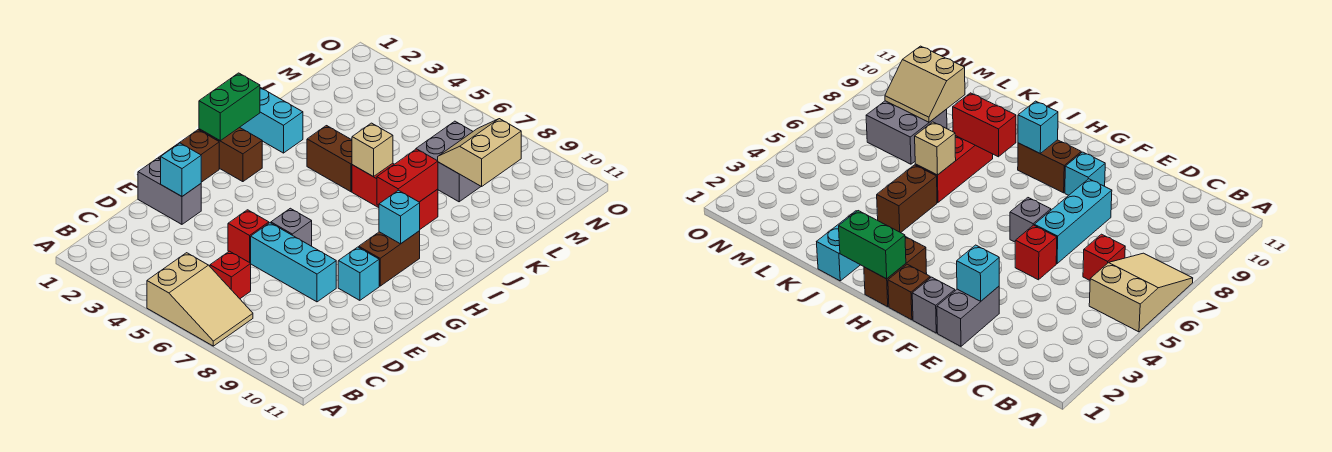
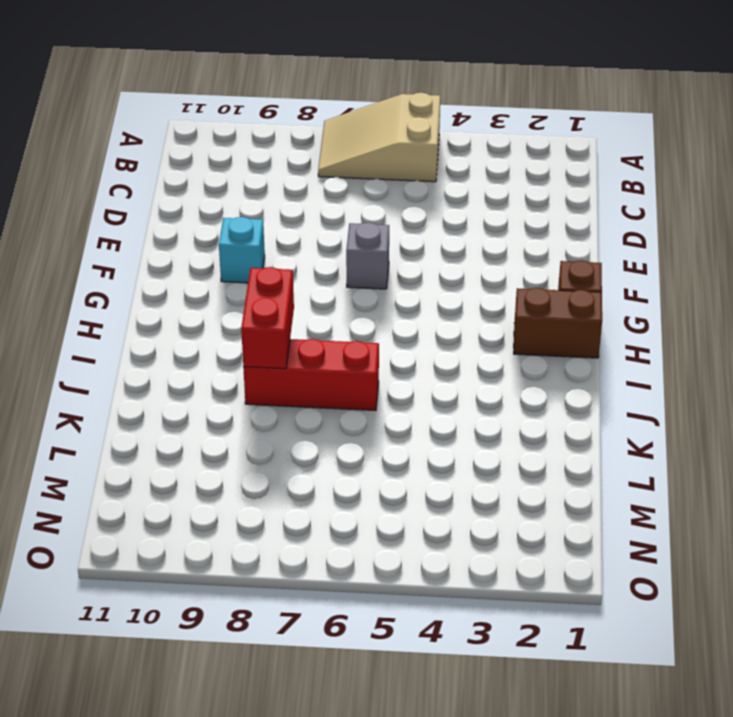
none -> red 1x1 brick [210,251,251,299]
none -> grey 1x2 brick [138,158,201,224]
none -> red 1x1 brick [228,210,269,263]

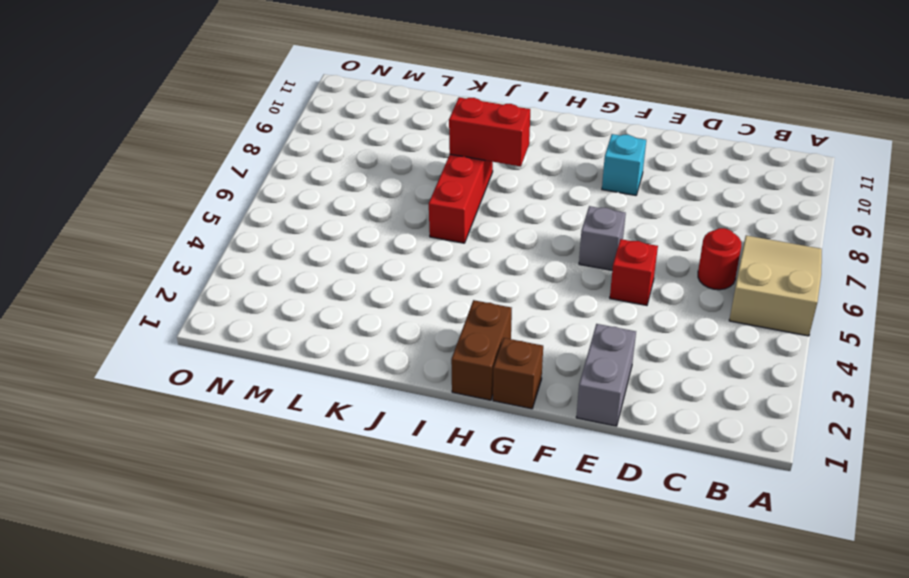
red 1x1 round brick [698,228,741,290] -> red 1x1 brick [210,251,251,299]
none -> cyan 1x3 brick [251,223,336,302]
none -> grey 1x1 brick [912,277,955,333]
none -> brown 1x2 brick [359,231,420,286]

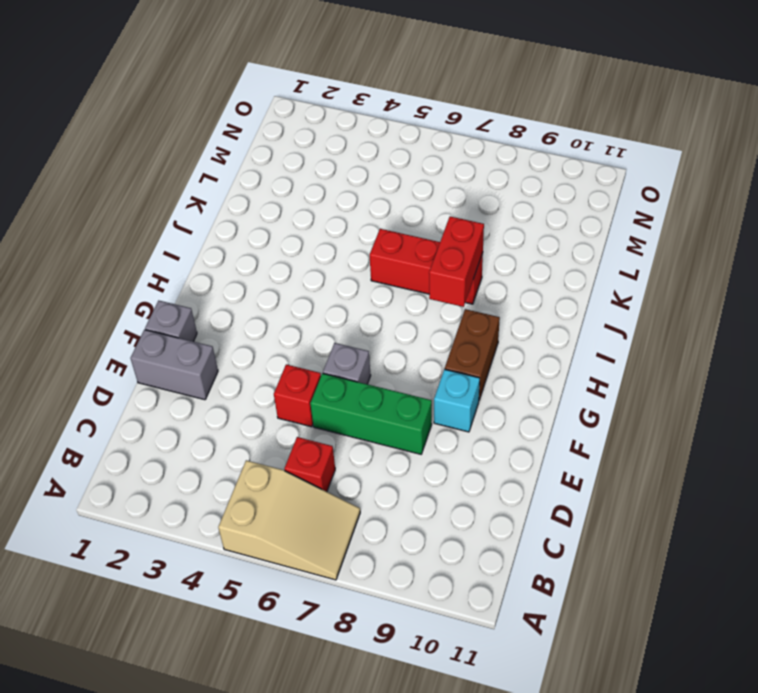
green 1x3 brick [310,373,432,454] -> cyan 1x3 brick [251,223,336,302]
none -> brown 1x1 brick [180,130,219,182]
none -> brown 1x2 brick [199,127,262,182]
none -> cyan 1x2 brick [240,88,303,153]

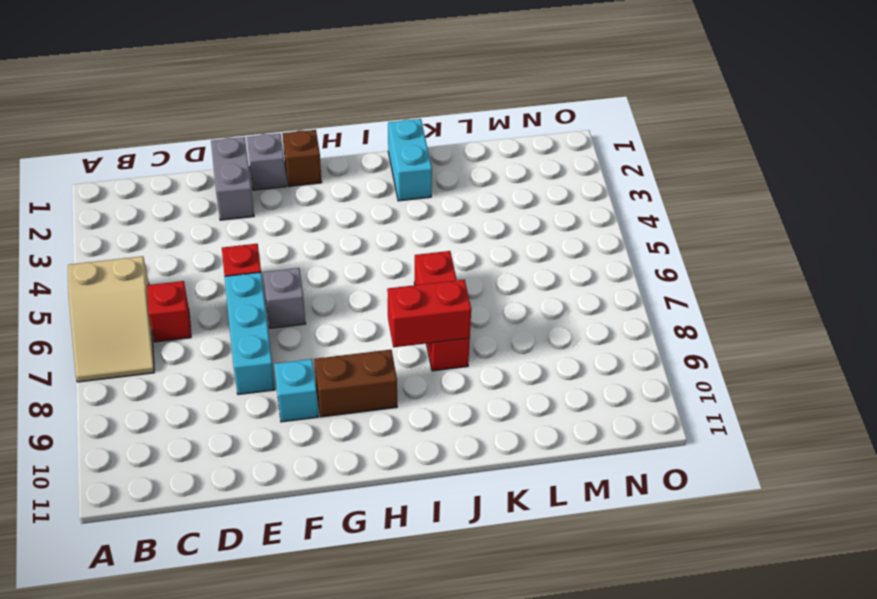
none -> brown 1x2 brick [199,127,262,182]
none -> brown 1x2 brick [307,126,352,192]
none -> grey 2x2 brick [416,121,481,202]

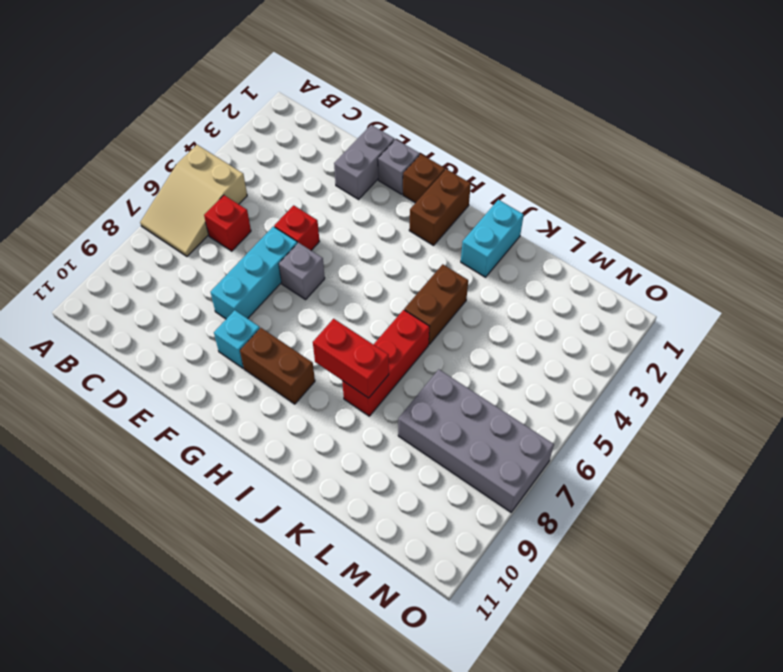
grey 2x4 brick [398,370,554,512] -> grey 2x2 brick [416,121,481,202]
none -> cyan 1x1 brick [161,143,201,196]
none -> green 1x2 brick [199,73,260,141]
none -> cyan 1x1 brick [379,190,420,244]

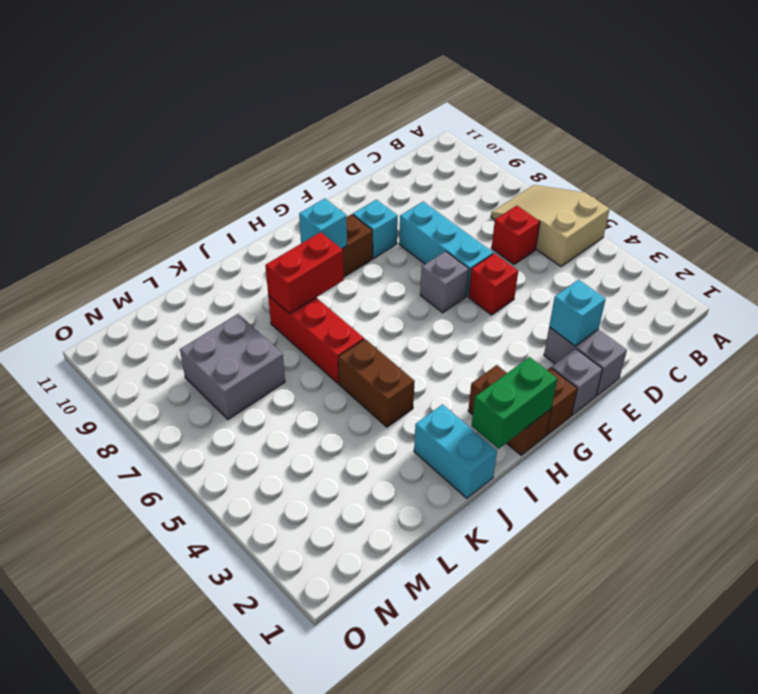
none -> tan 1x1 brick [352,123,393,177]
none -> tan 2x2 slope [438,119,521,187]

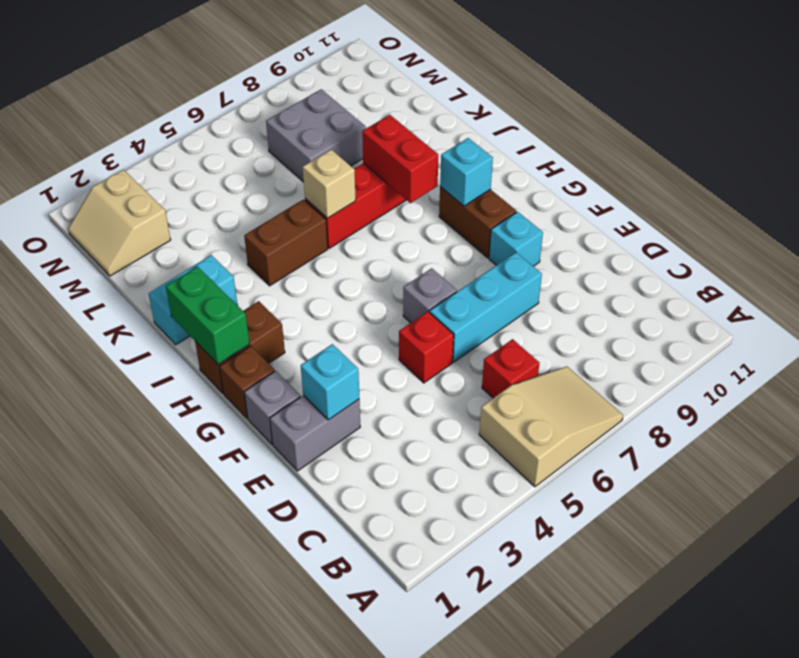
tan 2x2 slope [68,170,171,276] -> tan 2x2 slope moved to [438,119,521,187]

